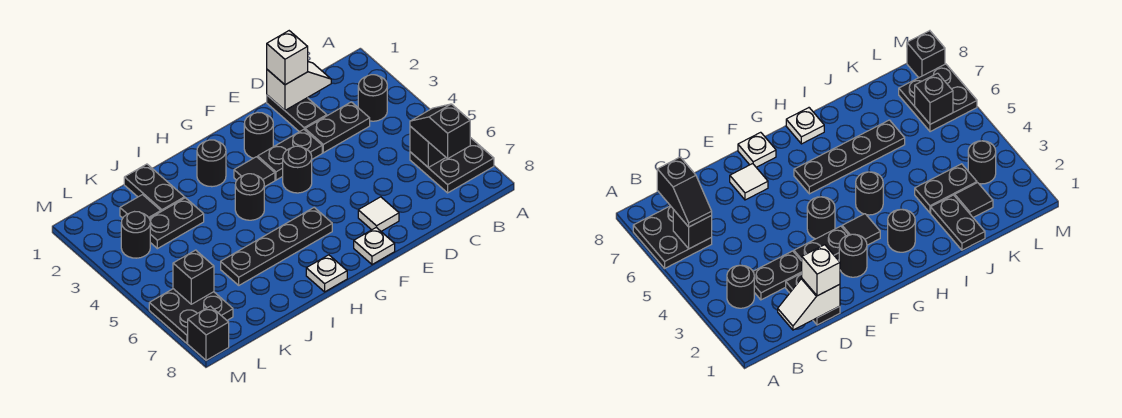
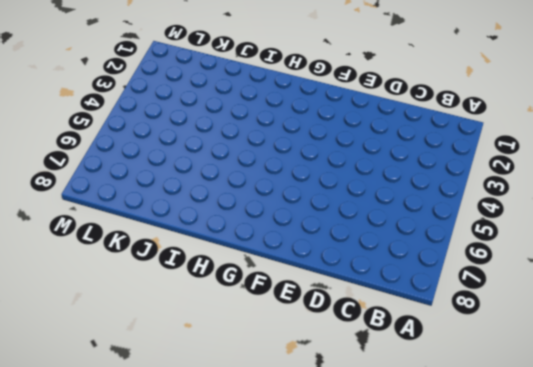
none -> black 2x2 plate [410,138,494,193]
none -> black 1x1 round brick [358,75,387,121]
none -> black 1x2 plate [305,102,370,153]

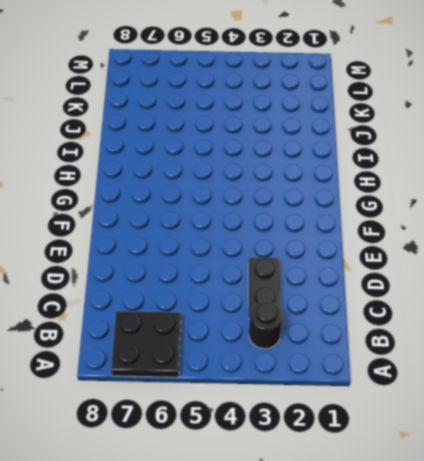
none -> black 1x2 plate [267,95,327,132]
none -> black 1x2 plate [258,129,322,180]
none -> white 1x1 tile [358,197,399,231]

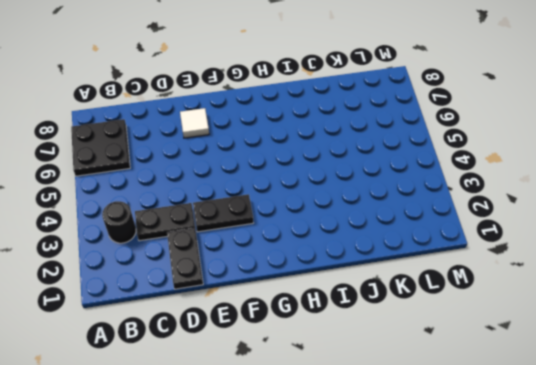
none -> black 1x1 round brick [244,112,273,158]
none -> black 1x1 round brick [283,146,312,193]
none -> white 1x1 plate [354,227,395,264]

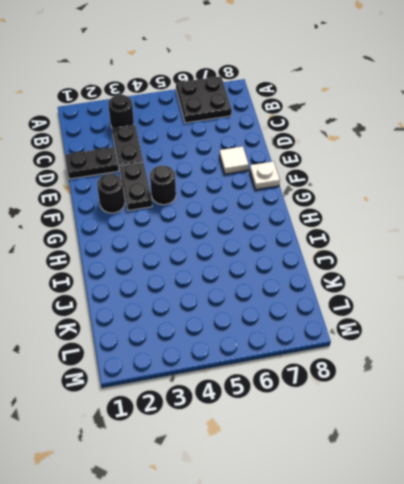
none -> black 1x1 tile [234,157,275,187]
none -> black 1x4 plate [221,208,332,285]
none -> black 1x1 round brick [197,140,226,187]

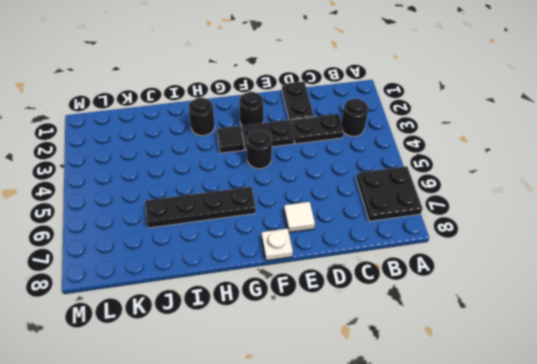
none -> black 1x1 round brick [235,174,264,220]
none -> white 1x1 plate [306,255,347,292]
none -> black 1x2 plate [124,164,185,211]

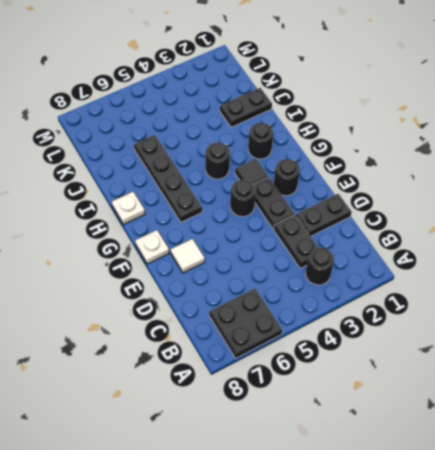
none -> black 1x2 plate [149,198,204,249]
none -> black 1x1 tile [120,195,161,218]
none -> black 1x1 round brick [121,212,150,258]

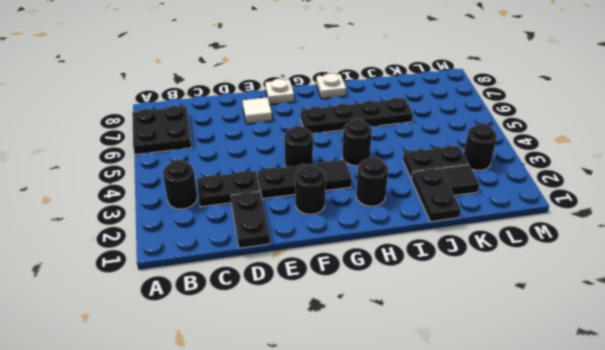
none -> black 2x2 plate [149,289,233,343]
none -> black 1x1 brick [188,306,229,360]
none -> black 1x1 brick [410,126,446,167]

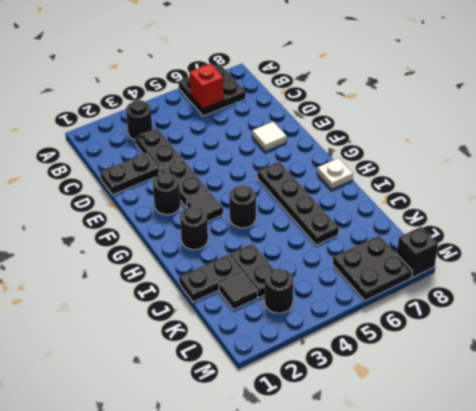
red 1x1 brick [190,64,224,109] -> black 1x1 brick [410,126,446,167]
none -> black 1x1 round brick [283,146,312,193]
none -> white 1x1 plate [354,227,395,264]
none -> white 1x2 slope [267,62,331,110]

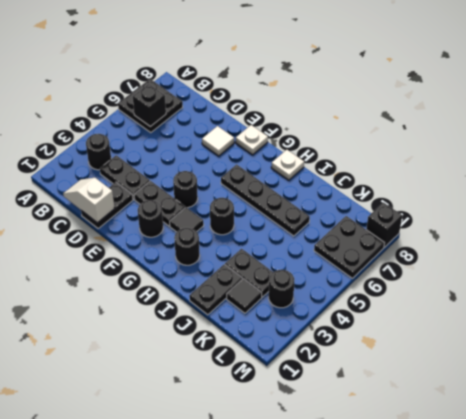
none -> black 1x1 brick [173,250,214,304]
none -> black 1x2 slope [410,104,470,158]
none -> white 1x1 brick [267,31,308,85]

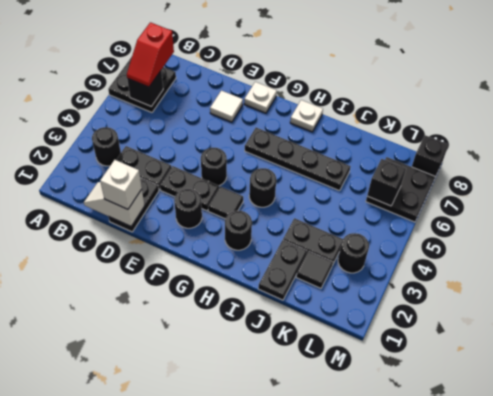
red 1x2 slope [127,22,174,87] -> black 1x2 slope [410,104,470,158]

